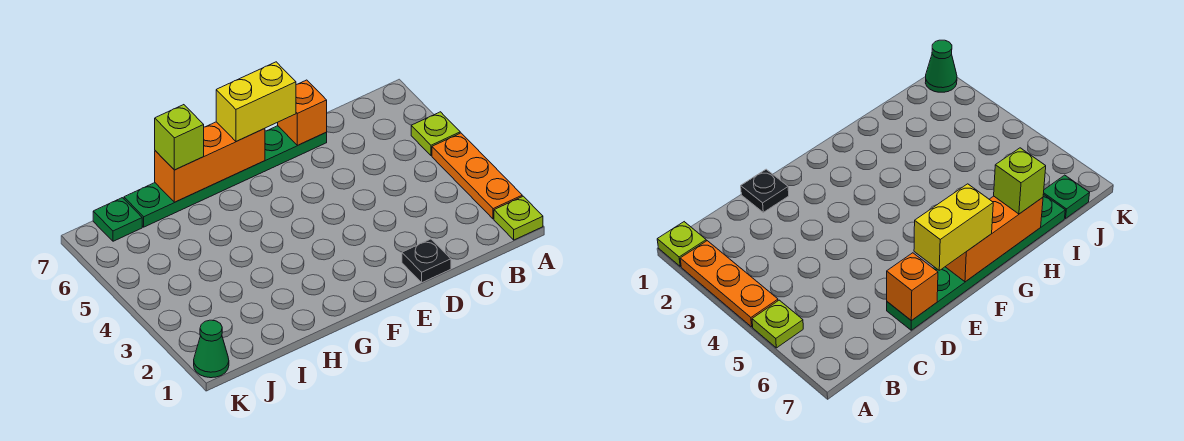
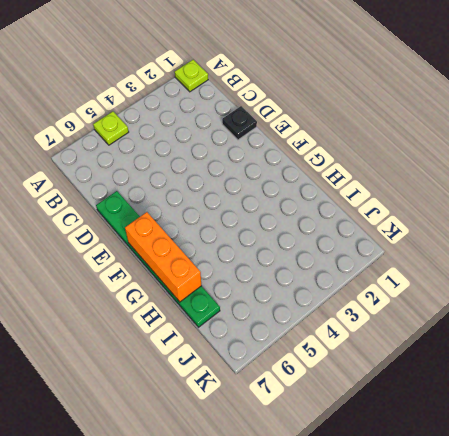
none -> orange 1x3 plate [432,133,522,219]
none -> green 1x1 plate [93,198,142,241]

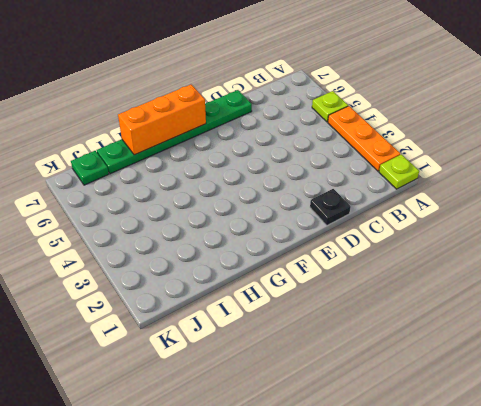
none -> green 1x1 cone [194,320,229,378]
none -> orange 1x1 brick [278,80,327,145]

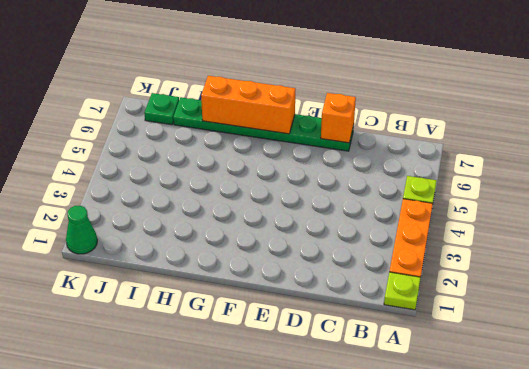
none -> black 1x1 plate [402,239,451,282]
none -> yellow 1x2 brick [216,62,296,141]

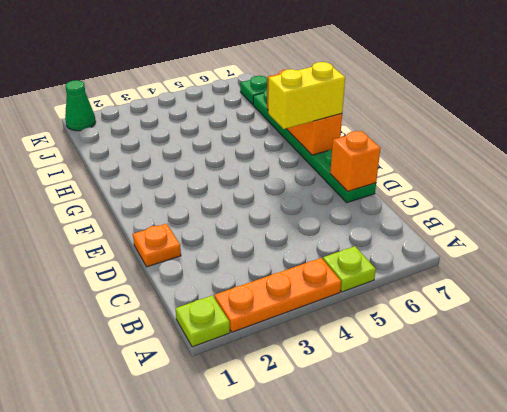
orange 1x1 plate [133,224,181,267] -> black 1x1 plate [402,239,451,282]
yellow 1x2 brick [268,62,345,129] -> yellow 1x2 brick turned to [216,62,296,141]
none -> lime 1x1 brick [155,105,204,170]

